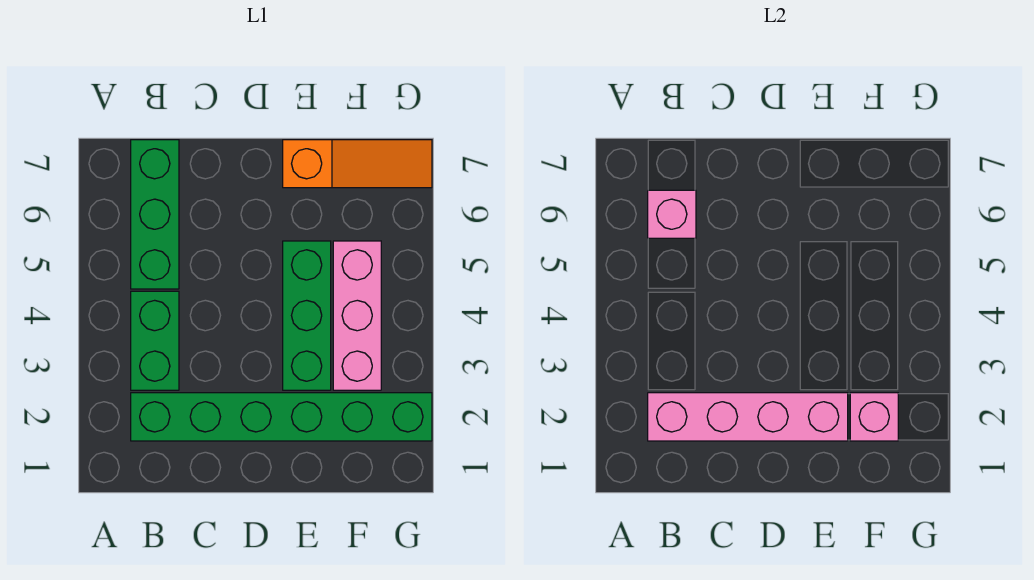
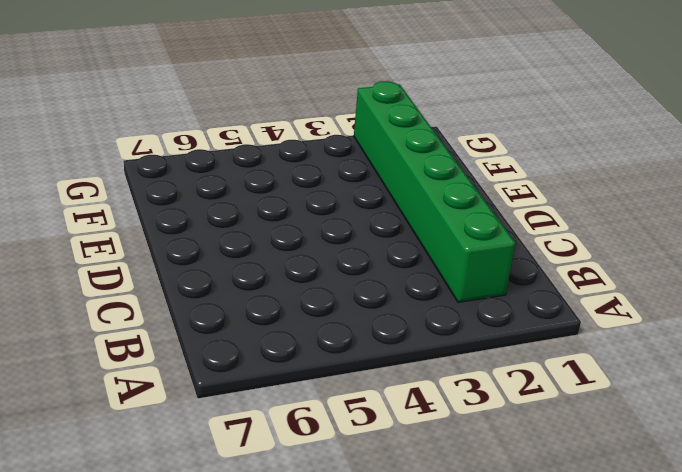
none -> green 1x2 brick [131,291,179,390]
none -> green 1x3 brick [131,140,179,289]

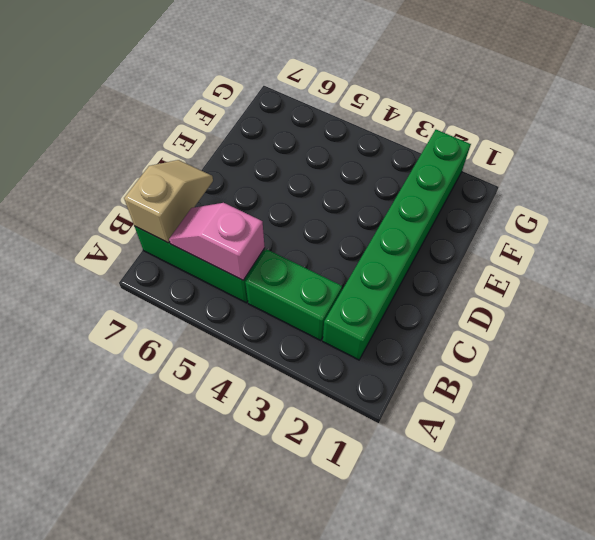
pink 1x2 slope [169,203,265,280] -> pink 1x1 brick [648,190,696,238]
tan 1x2 slope [124,160,213,243] -> none
none -> green 1x3 brick [283,241,331,390]
none -> orange 1x3 slope [283,140,432,188]

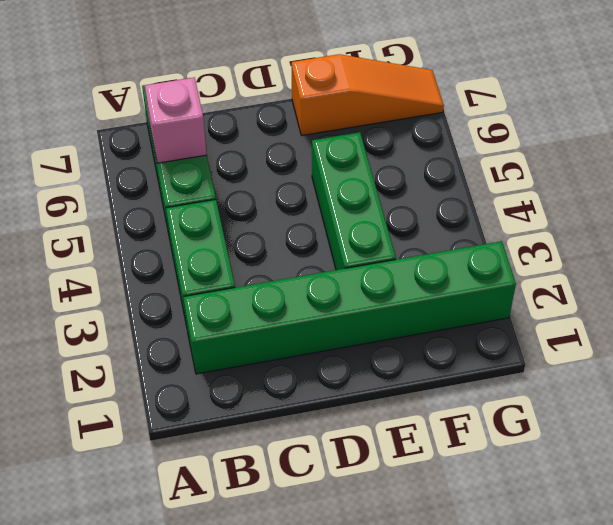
none -> pink 1x3 brick [333,241,381,390]
none -> pink 1x4 brick [648,393,848,441]

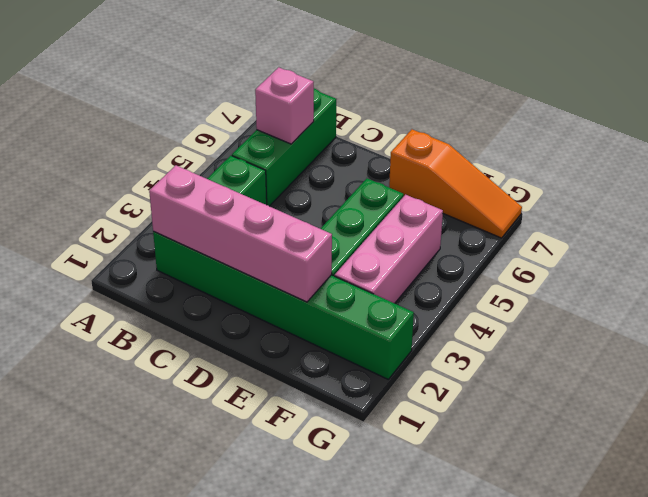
none -> pink 1x1 brick [850,393,898,441]

